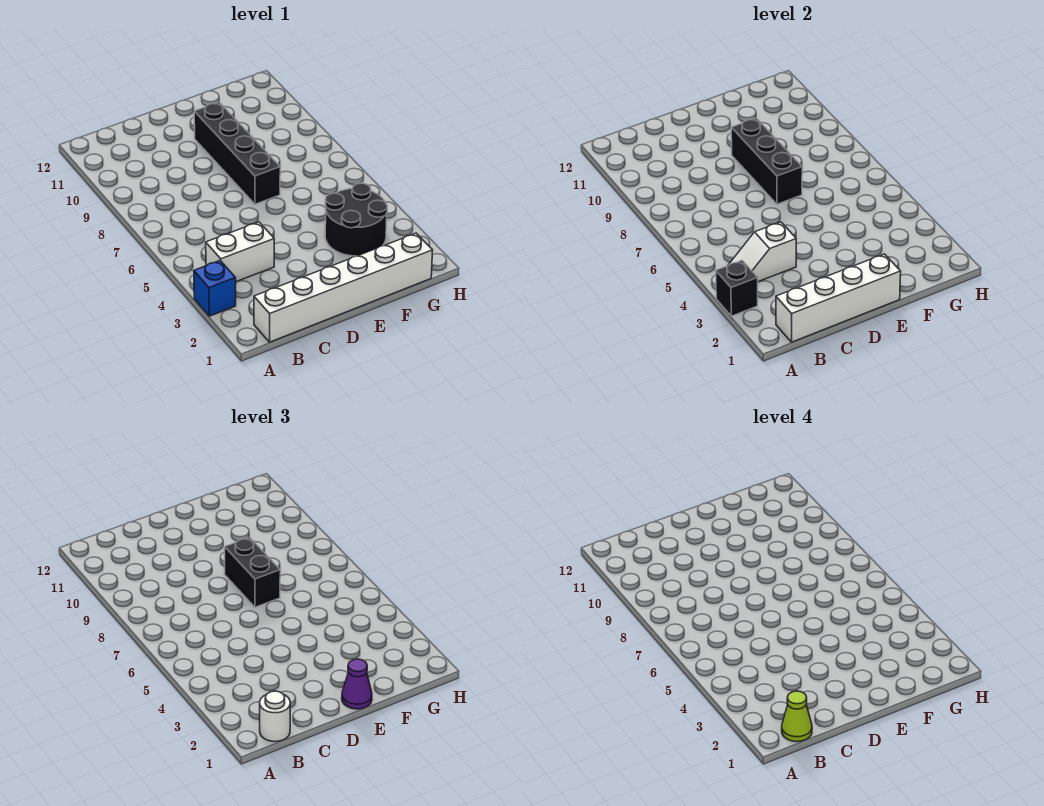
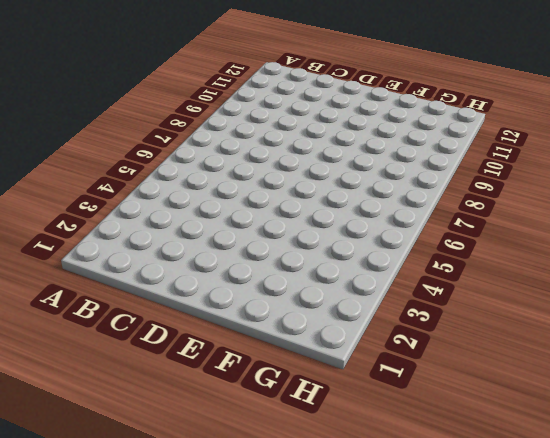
none -> blue 1x1 brick [194,261,236,316]
none -> white 1x6 brick [254,233,433,342]
none -> white 1x2 brick [206,222,274,282]

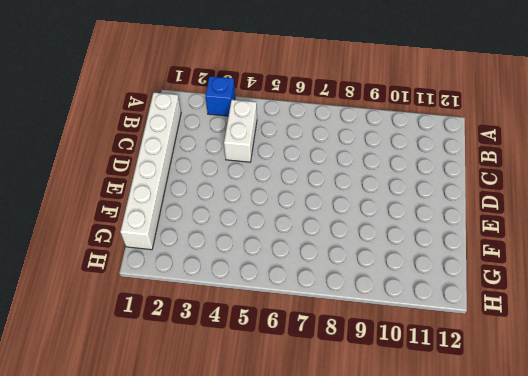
none -> black 1x4 brick [194,102,280,204]
none -> black 2x2 round brick [325,183,387,256]
none -> black 1x1 brick [716,261,758,316]

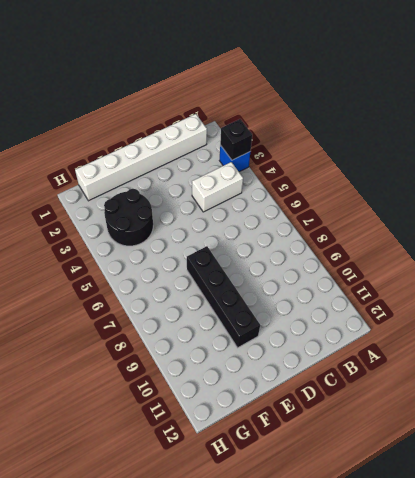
none -> white 1x4 brick [776,254,901,342]
none -> white 1x2 slope [728,222,796,282]
none -> black 1x3 brick [731,118,802,204]

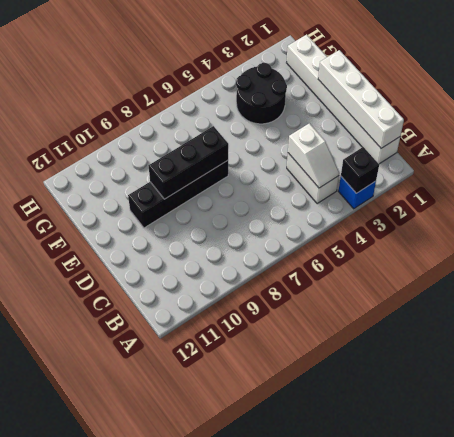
none -> white 1x1 round brick [260,691,290,742]
none -> purple 1x1 cone [342,659,372,709]
none -> black 1x2 brick [225,538,280,607]

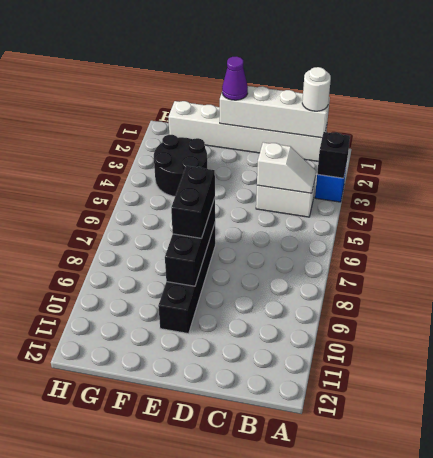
none -> lime 1x1 cone [782,691,812,742]

